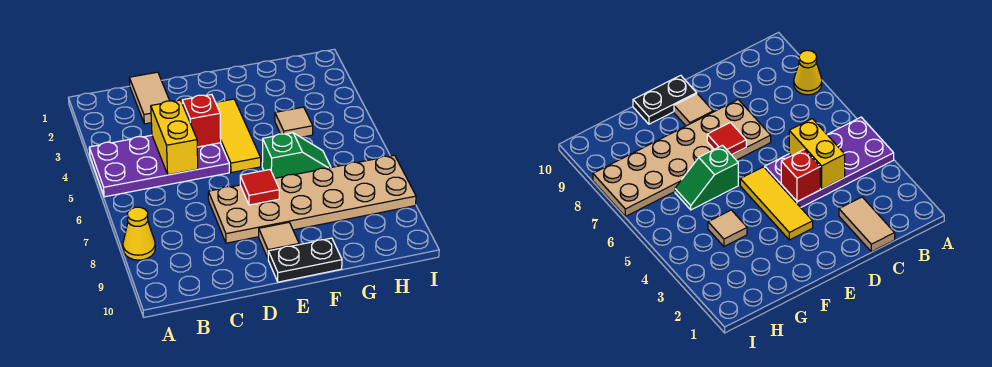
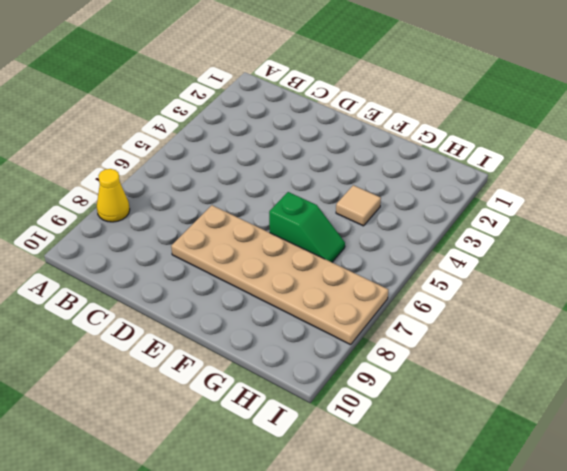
none -> purple 2x4 plate [89,135,229,197]
none -> tan 1x2 tile [129,72,170,124]
none -> yellow 1x3 tile [216,99,261,173]

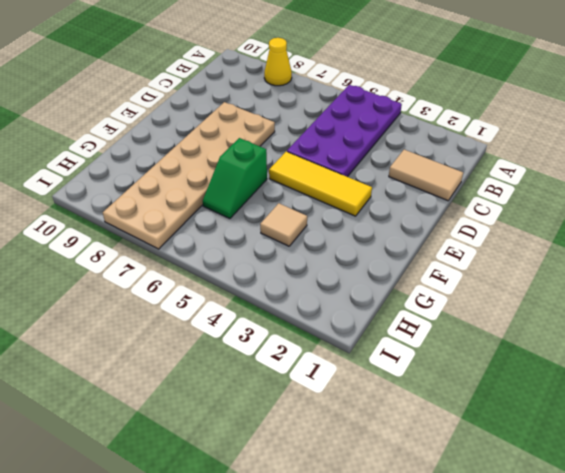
none -> tan 1x1 tile [259,223,299,258]
none -> black 1x2 plate [268,238,342,282]
none -> yellow 1x2 brick [151,100,198,175]

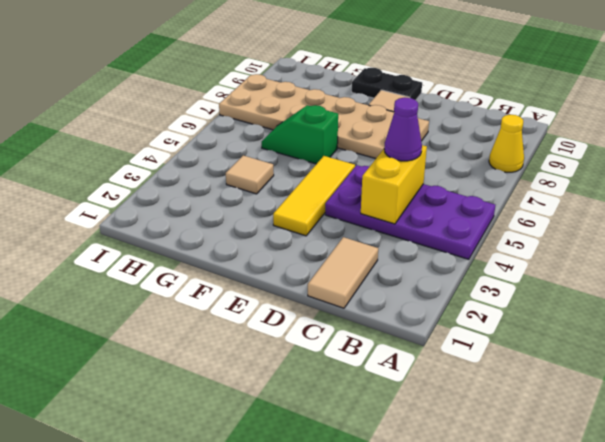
purple 1x1 cone [384,97,422,161] -> none
none -> red 1x1 brick [182,94,221,147]
none -> red 1x1 tile [240,170,280,205]

